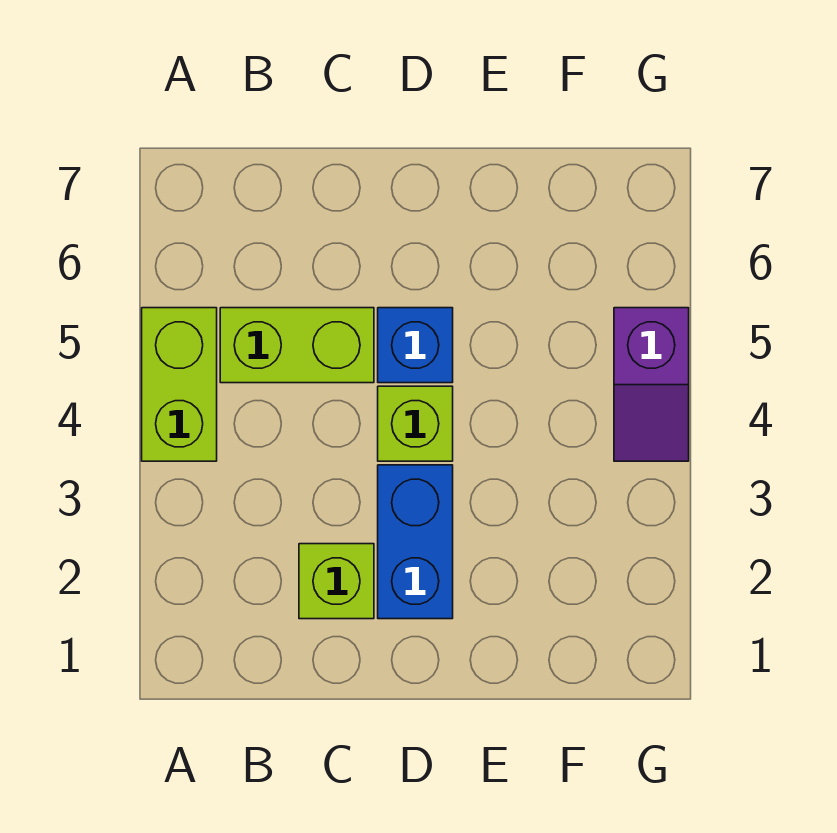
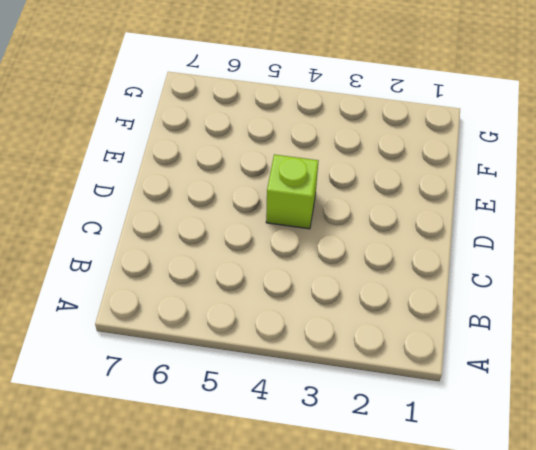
none -> lime 1x2 brick [142,308,217,461]
none -> lime 1x2 brick [220,308,374,383]

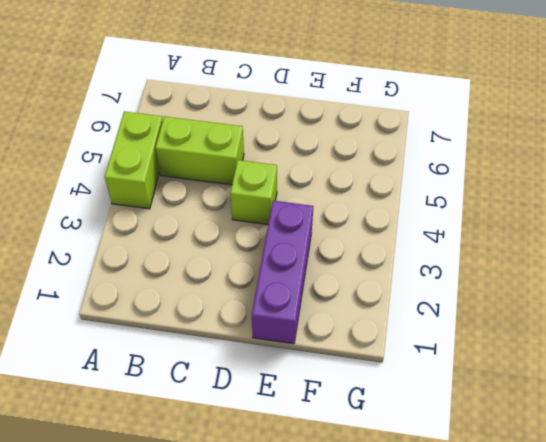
purple 1x3 brick [252,201,313,344] -> none
none -> lime 1x1 brick [299,544,374,619]
none -> blue 1x2 brick [378,465,453,619]

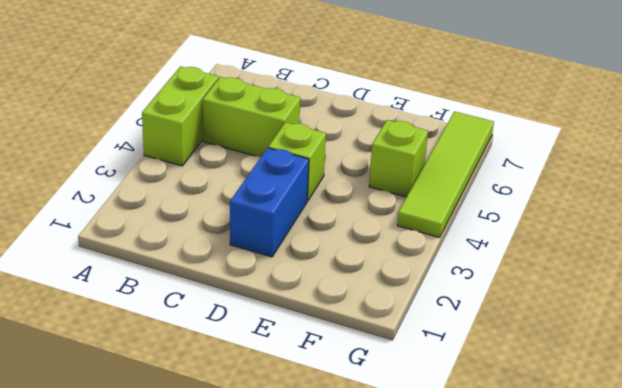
lime 1x1 brick [369,120,428,197] -> lime 1x1 brick moved to [299,544,374,619]
lime 1x4 tile [397,112,494,237] -> purple 1x2 slope [614,308,689,461]
none -> blue 1x1 brick [378,308,453,383]

